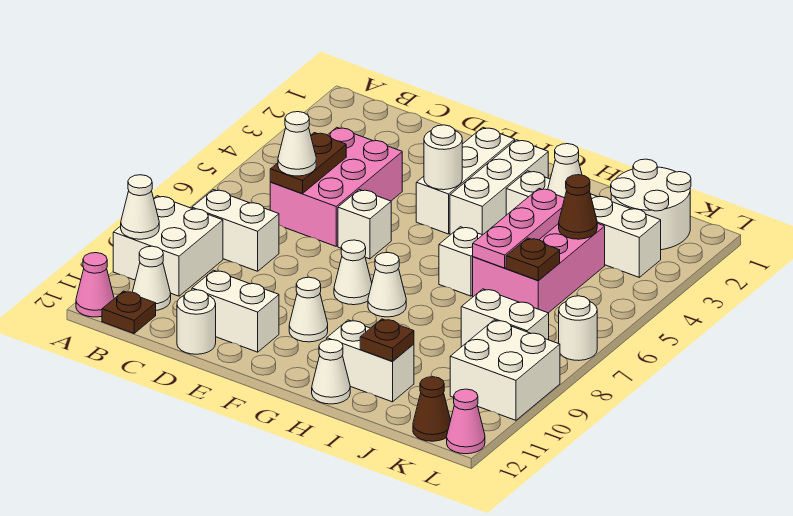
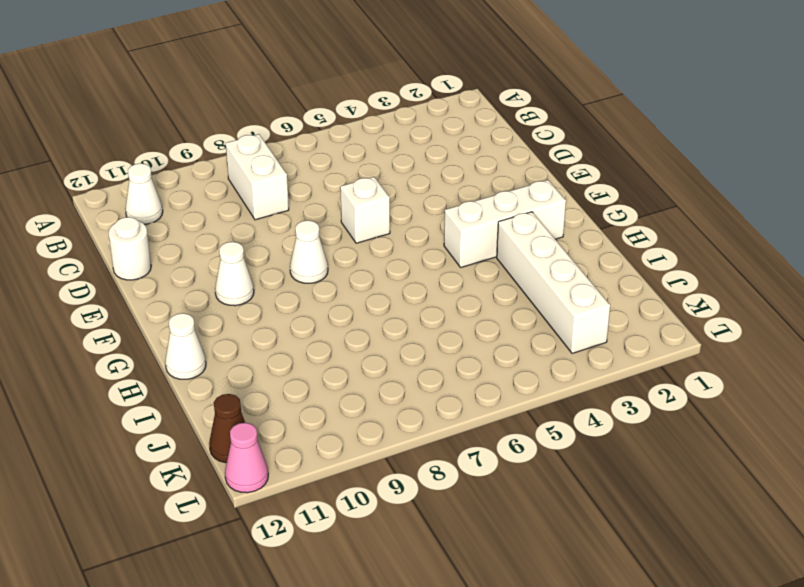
none -> white 2x2 brick [113,196,223,296]
none -> pink 1x1 cone [76,253,114,317]
none -> brown 1x1 plate [102,291,156,333]
none -> pink 2x3 brick [270,127,402,246]

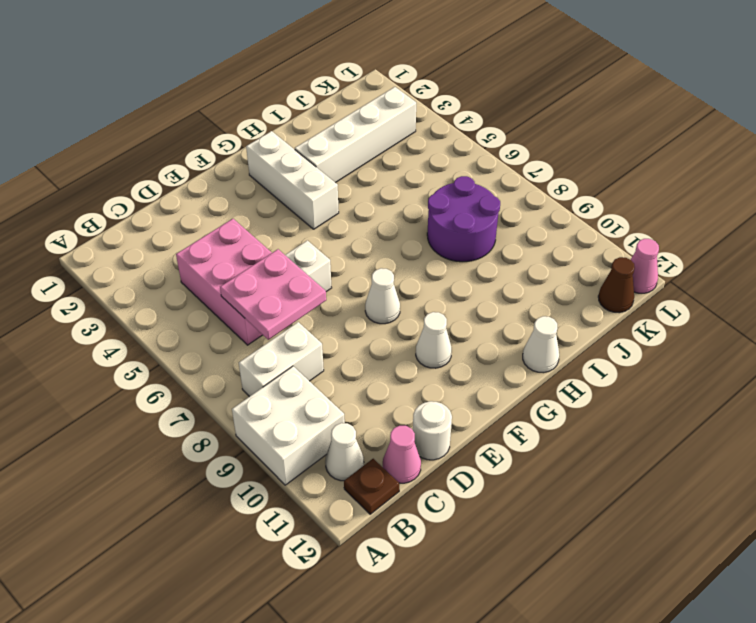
pink 2x2 plate [220,249,326,340] -> brown 1x2 plate [270,133,346,194]
pink 1x1 cone [383,426,421,483] -> pink 1x1 cone moved to [76,253,114,317]
purple 2x2 round brick [427,176,500,262] -> white 1x2 brick [461,289,549,347]
none -> white 1x2 brick [192,270,279,352]
none -> white 1x3 brick [416,127,515,234]
none -> white 1x1 cone [368,253,406,317]
none -> white 1x1 brick [439,227,482,296]

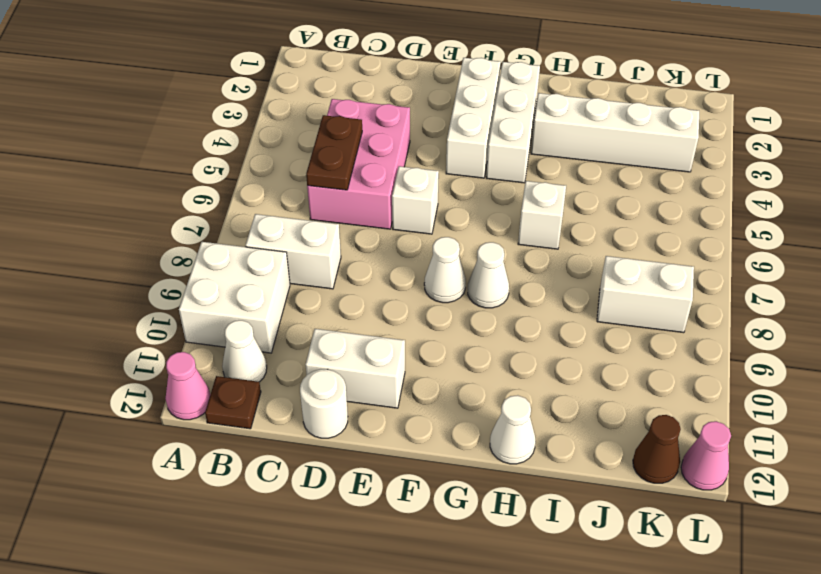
none -> white 1x1 cone [289,277,328,342]
none -> white 1x2 brick [327,320,414,402]
none -> pink 2x3 brick [473,223,605,313]
none -> white 2x2 round brick [611,159,691,250]

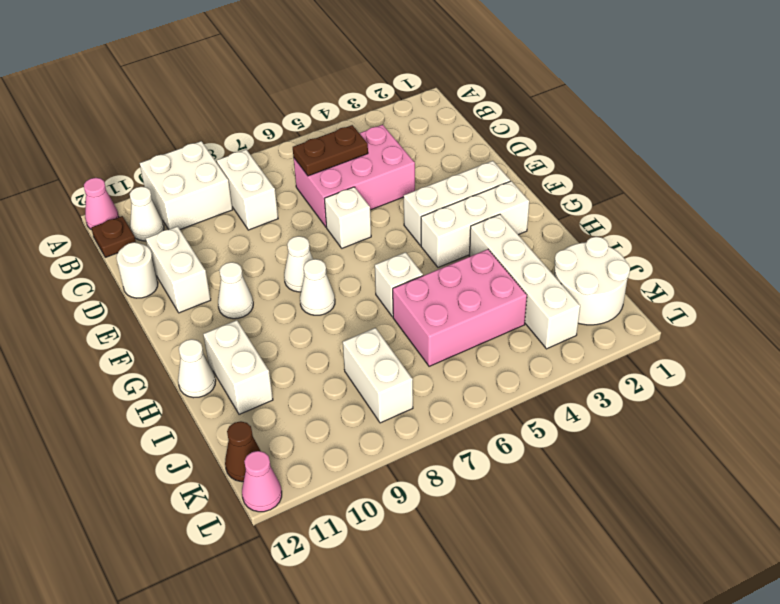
none -> white 2x2 brick [450,320,560,420]
none -> white 1x1 round brick [559,296,597,360]
none -> white 1x1 cone [121,175,159,239]
none -> white 1x1 round brick [424,125,462,190]

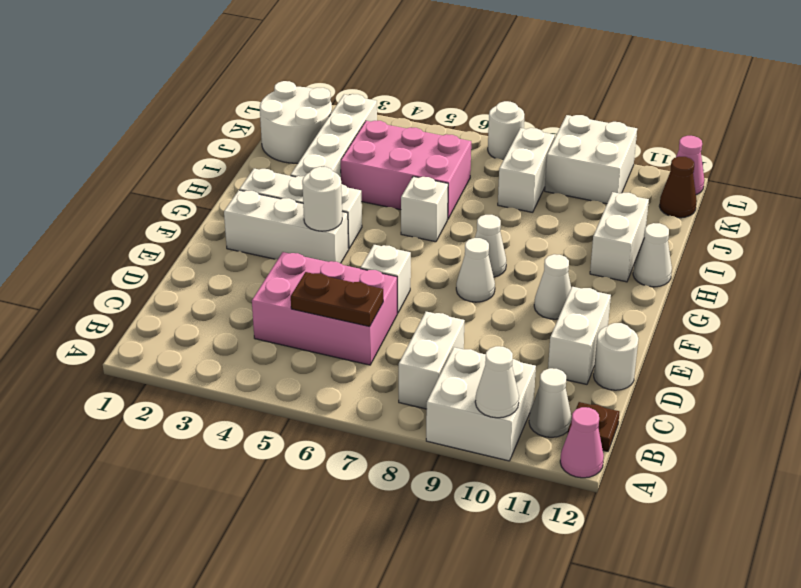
none -> white 1x1 cone [548,144,582,198]
none -> pink 1x3 plate [473,189,565,268]
none -> brown 1x1 plate [360,319,414,362]
none -> brown 1x1 cone [559,175,597,239]

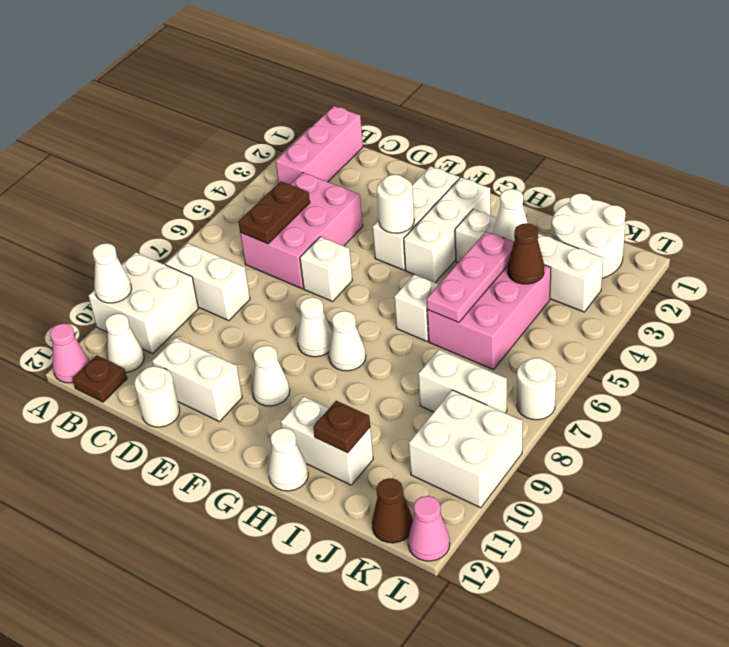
pink 1x3 brick [276,106,363,184] -> none
none -> brown 1x1 plate [506,238,560,281]
none -> white 1x1 cone [278,112,316,176]

